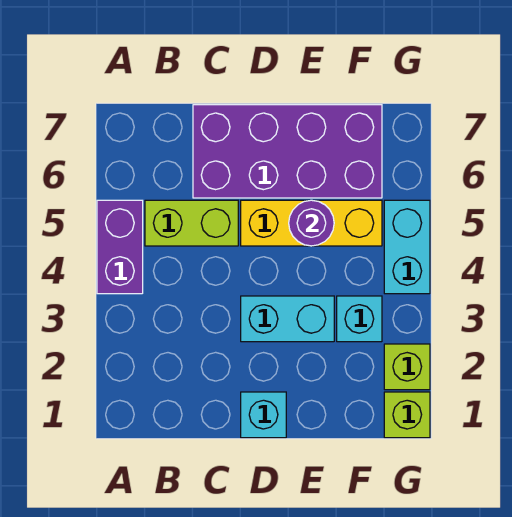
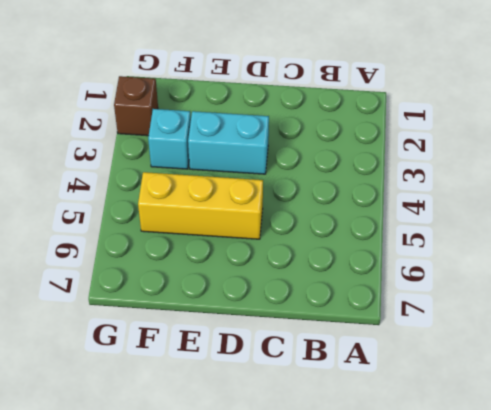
brown 1x1 brick [114,76,158,136] -> lime 1x1 brick [384,344,430,390]
none -> purple 1x2 brick [97,200,143,294]
none -> lime 1x2 brick [145,200,238,246]

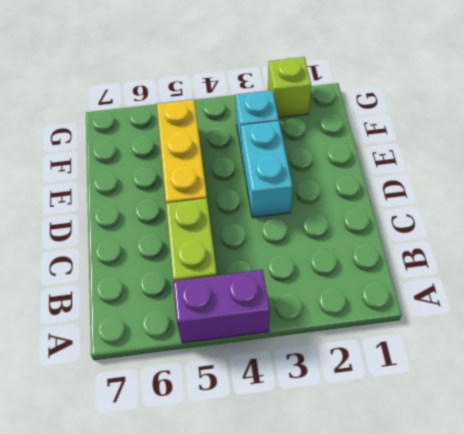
none -> purple 2x4 brick [193,105,382,198]
none -> cyan 1x1 brick [241,392,286,438]

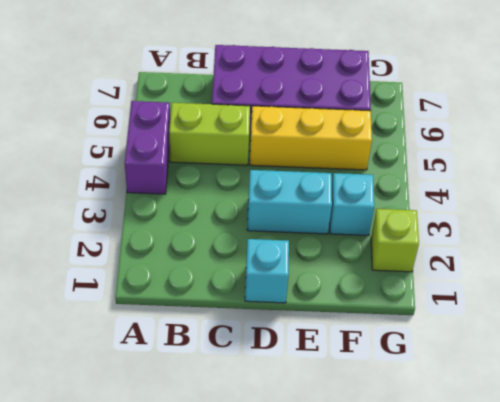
none -> lime 1x1 brick [384,392,430,438]
none -> cyan 1x2 brick [384,200,430,294]

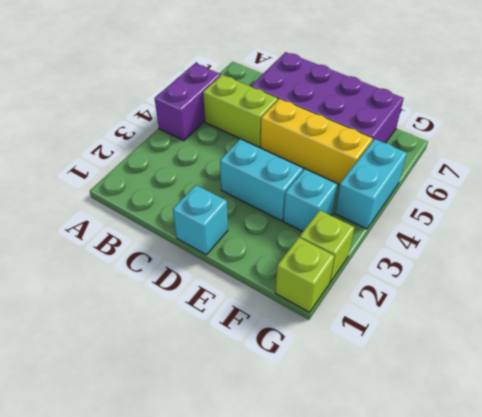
none -> purple 1x1 round brick [289,200,334,246]

